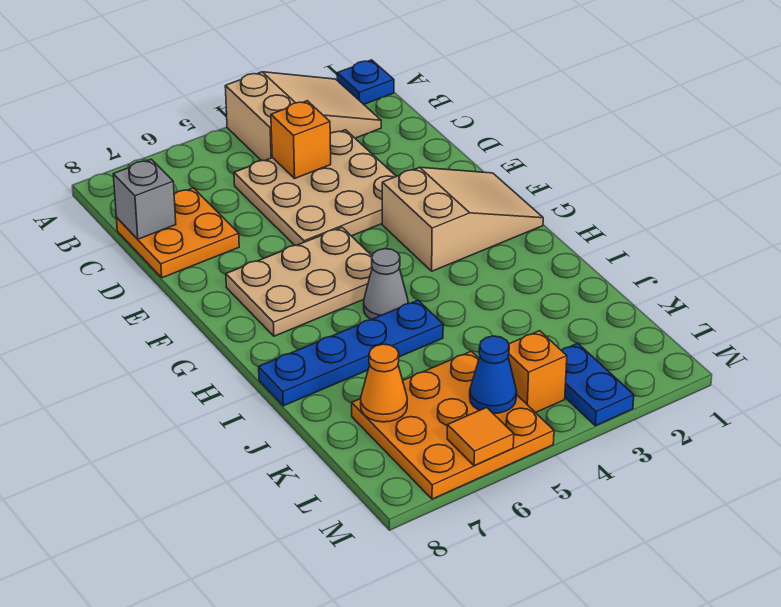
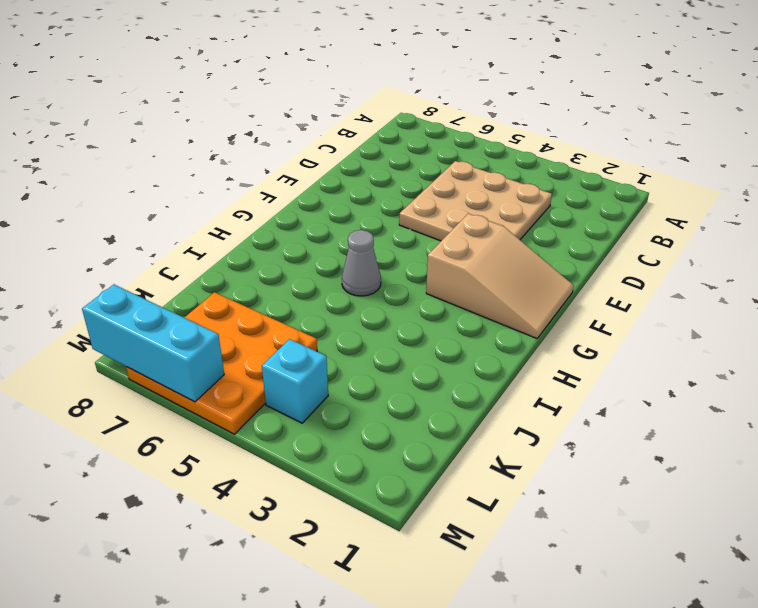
cyan 1x1 brick [262,339,328,423] -> orange 1x1 brick [508,331,567,413]
cyan 1x3 brick [82,284,224,402] -> orange 1x1 tile [447,407,514,466]
none -> blue 1x1 plate [337,60,394,104]
none -> tan 2x3 slope [225,72,381,161]
none -> orange 2x2 plate [116,188,239,278]

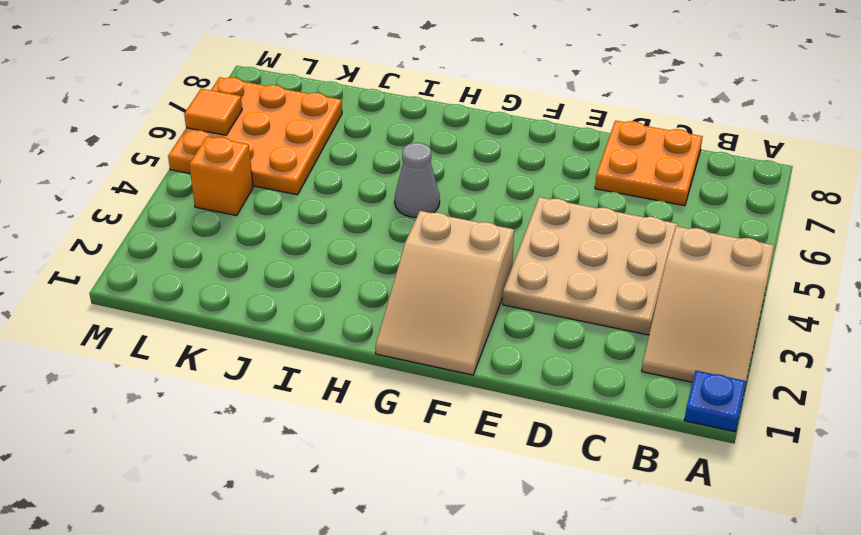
none -> tan 2x3 plate [226,227,372,336]
none -> blue 1x4 plate [259,300,443,406]
none -> blue 1x2 plate [561,343,634,426]

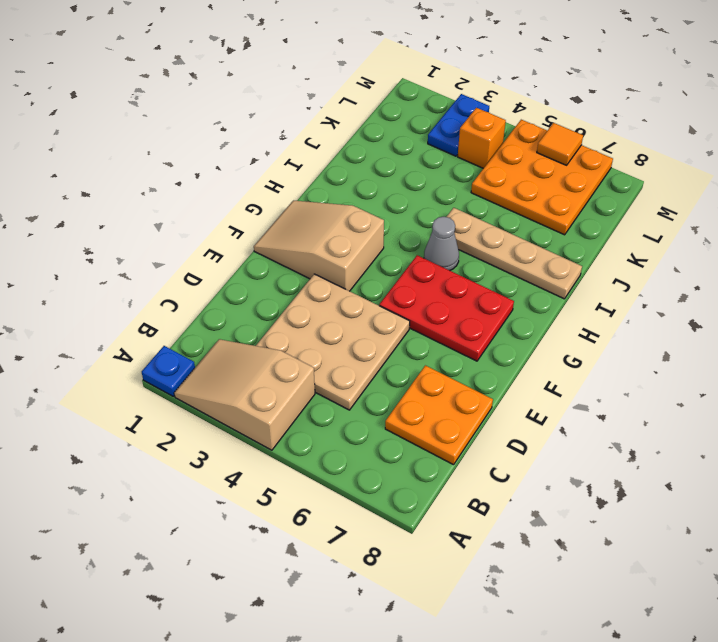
red 2x3 plate [379,255,514,361] -> tan 2x3 plate [226,227,372,336]
tan 1x4 plate [447,208,582,299] -> blue 1x4 plate [259,300,443,406]
none -> orange 1x1 brick [271,101,331,178]
none -> grey 1x1 brick [113,159,176,239]
none -> orange 1x1 cone [361,344,407,422]

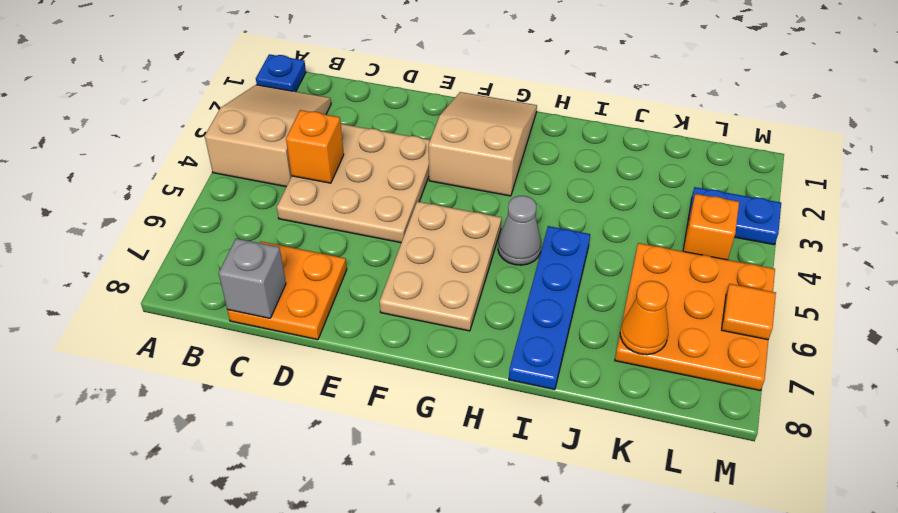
none -> blue 1x1 cone [470,336,517,414]

